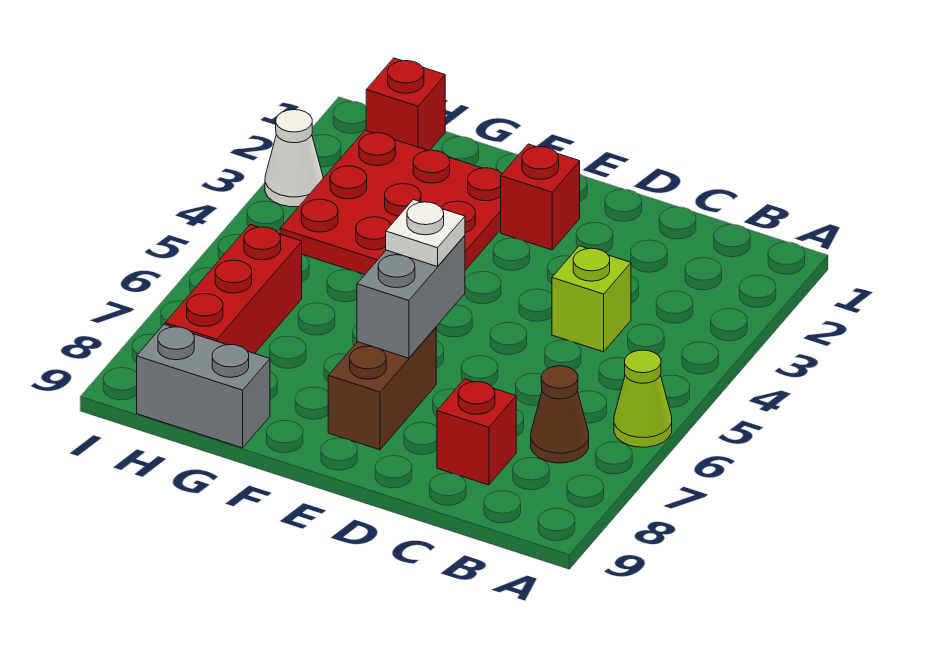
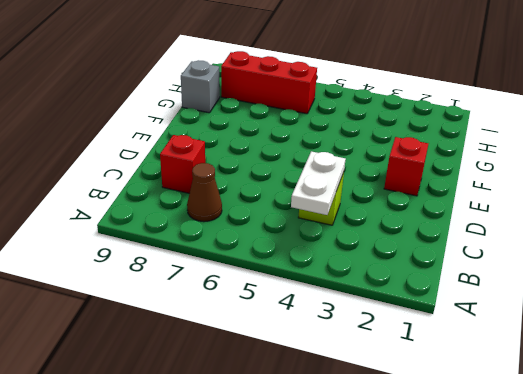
white 1x2 plate [291,151,346,215] -> none
grey 1x1 brick [181,60,220,113] -> grey 1x2 brick [137,324,270,448]
none -> lime 1x1 cone [614,350,672,447]
none -> brown 1x2 brick [328,327,436,450]
none -> red 3x3 plate [280,130,502,275]

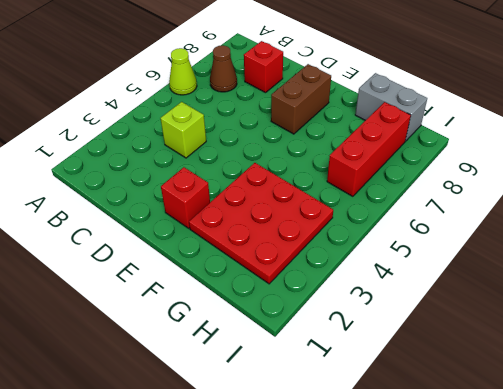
none -> red 1x1 brick [366,58,445,151]
none -> white 1x1 cone [265,110,323,207]
none -> grey 1x2 brick [357,236,465,358]

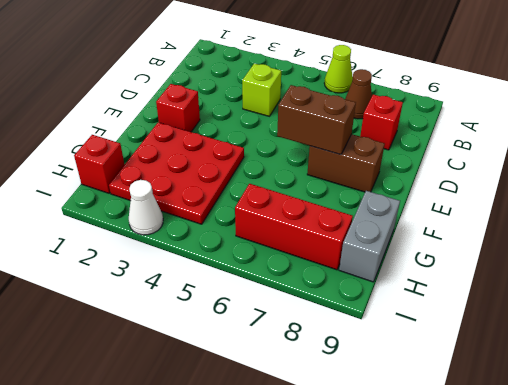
brown 1x2 brick [277,85,356,155] -> grey 1x2 brick [357,236,465,358]
none -> white 1x1 plate [386,200,465,267]

